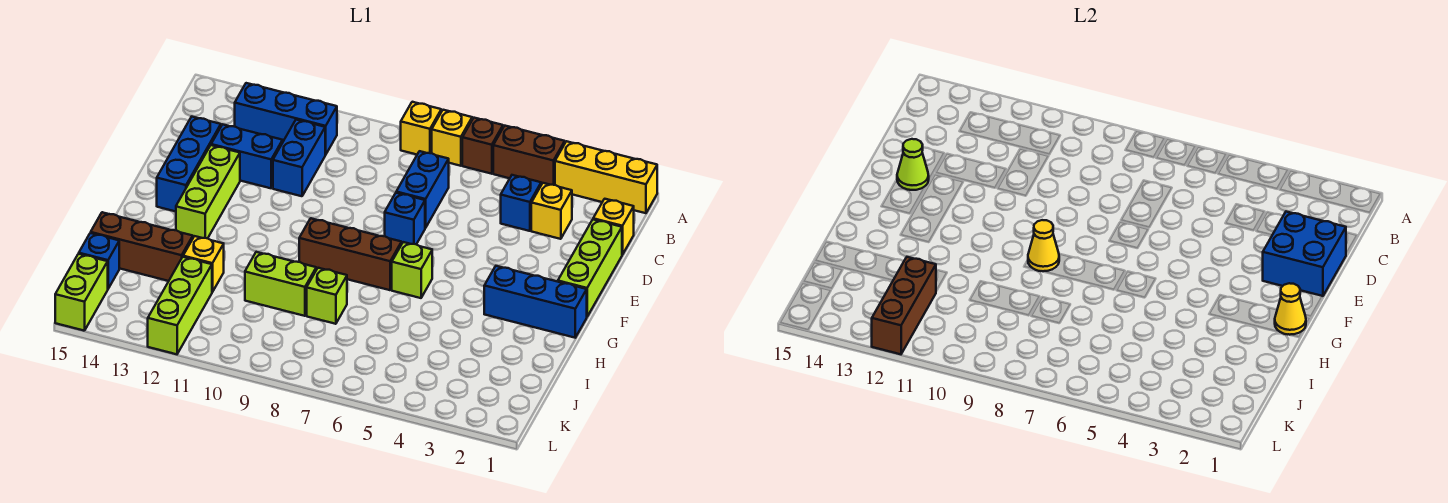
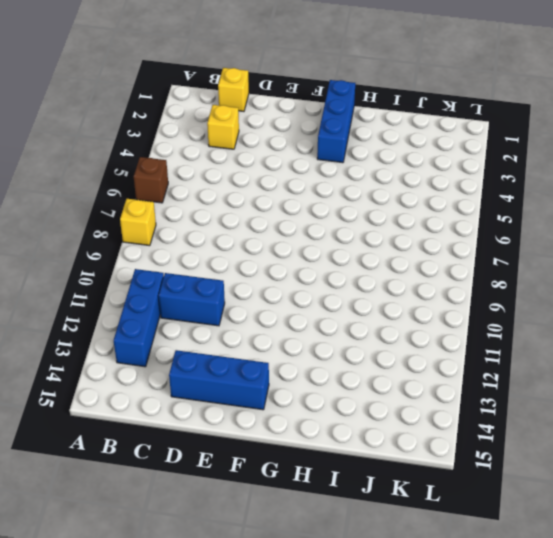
none -> yellow 1x3 brick [555,141,657,213]
none -> brown 1x2 brick [493,126,565,185]
none -> yellow 1x1 brick [432,110,472,166]
none -> blue 1x1 brick [501,175,541,231]

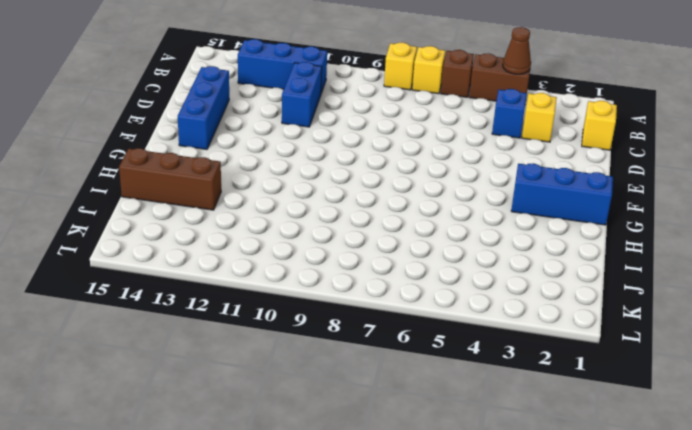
brown 1x1 cone [503,27,531,74] -> none
none -> yellow 1x3 brick [555,141,657,213]
none -> blue 1x2 brick [396,151,449,228]
none -> lime 1x3 brick [558,220,622,316]
none -> blue 1x2 brick [211,124,283,188]

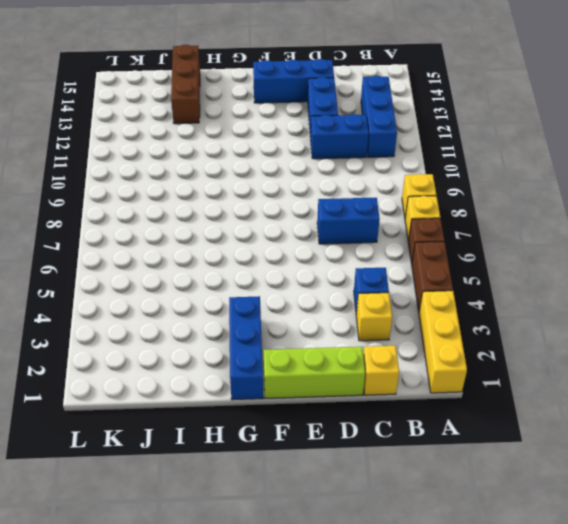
none -> blue 1x1 brick [385,193,425,244]
none -> lime 1x3 brick [176,145,240,238]
none -> lime 1x1 brick [392,242,432,298]
none -> brown 1x3 brick [299,218,402,290]

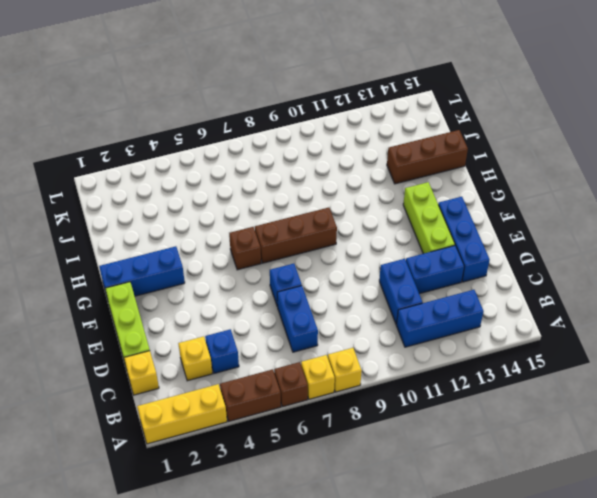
brown 1x1 brick [229,227,261,270] -> lime 1x1 brick [392,242,432,298]
none -> lime 1x1 brick [307,268,347,324]
none -> lime 1x2 brick [245,252,316,316]
none -> yellow 1x1 brick [183,236,224,292]
none -> lime 1x3 brick [148,257,212,354]

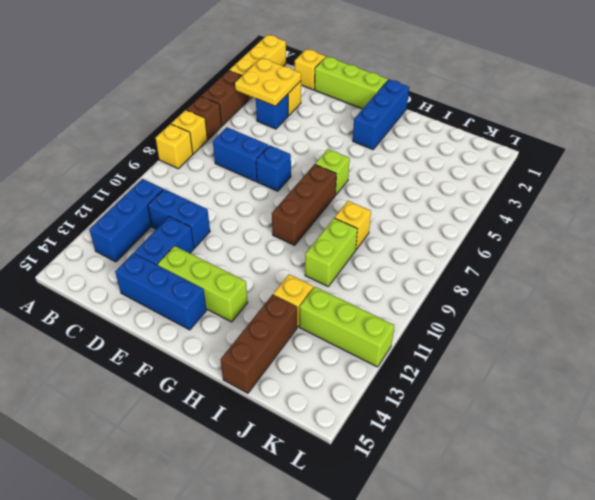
yellow 2x2 plate [235,58,301,106] -> none
yellow 1x1 brick [335,201,371,249] -> lime 1x1 brick [307,268,347,324]
none -> blue 1x1 brick [79,233,119,288]
none -> lime 1x2 brick [55,254,108,331]
none -> blue 2x2 brick [1263,212,1346,296]
none -> lime 1x1 cone [897,139,929,190]

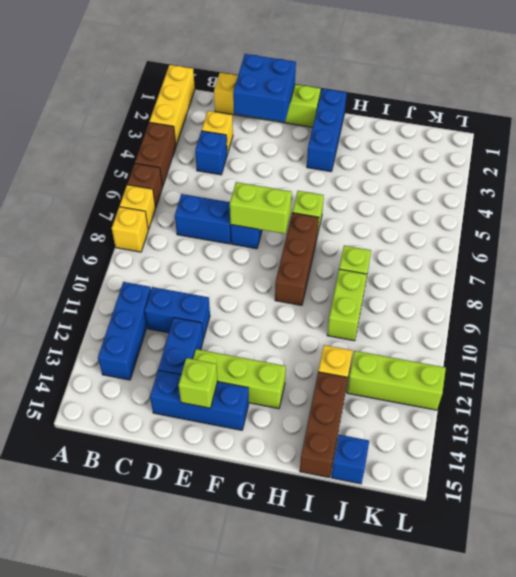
lime 1x2 brick [230,182,292,234] -> lime 1x2 brick moved to [55,254,108,331]
lime 1x1 brick [178,358,218,408] -> lime 1x1 cone [897,139,929,190]
none -> yellow 1x1 cone [1275,283,1306,335]
none -> yellow 1x1 cone [1028,220,1059,271]
none -> brown 1x3 brick [872,257,936,354]

